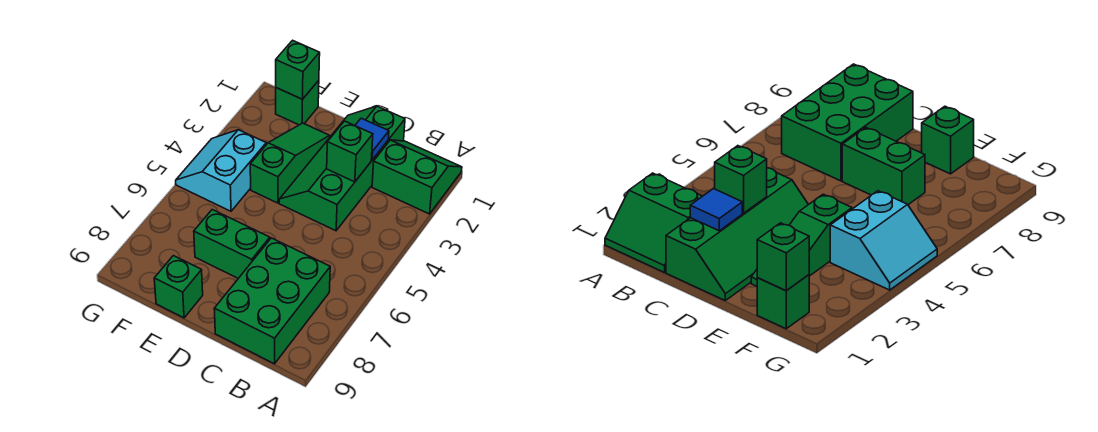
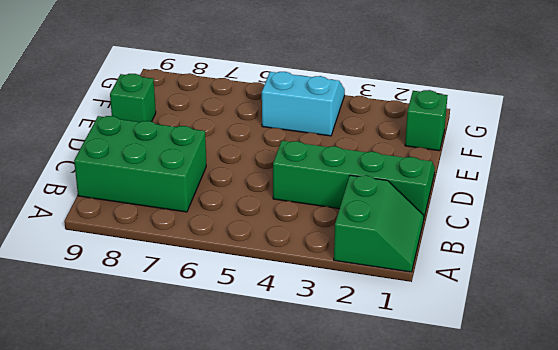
none -> green 1x2 brick [194,210,270,278]
none -> green 1x3 slope [250,123,330,203]

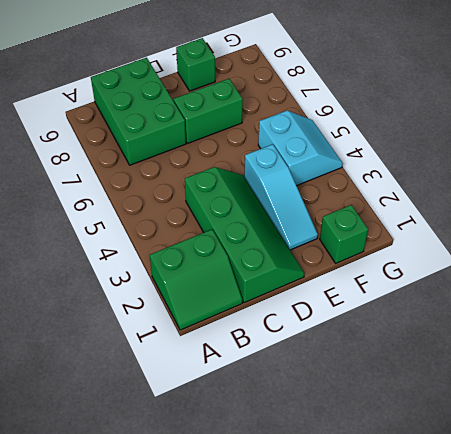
cyan 1x3 slope [244,144,318,250] -> green 1x3 slope [250,123,330,203]
none -> blue 1x1 tile [355,118,389,160]
none -> green 1x1 brick [327,121,373,182]

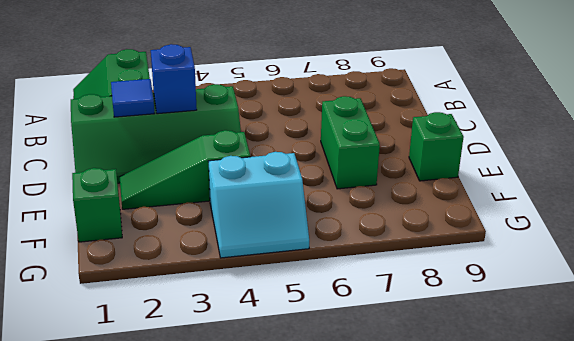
blue 1x1 brick [151,44,197,114] -> green 1x1 brick [327,121,373,182]
none -> green 2x3 brick [214,238,330,364]
none -> green 1x1 brick [276,40,320,99]

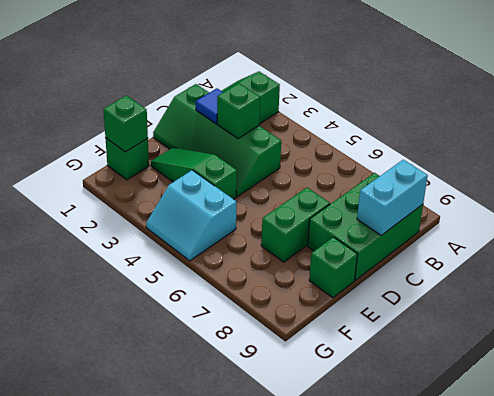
green 2x3 brick [308,173,423,280] -> green 2x3 brick turned to [214,238,330,364]
cyan 1x2 brick [357,160,428,235] -> none

